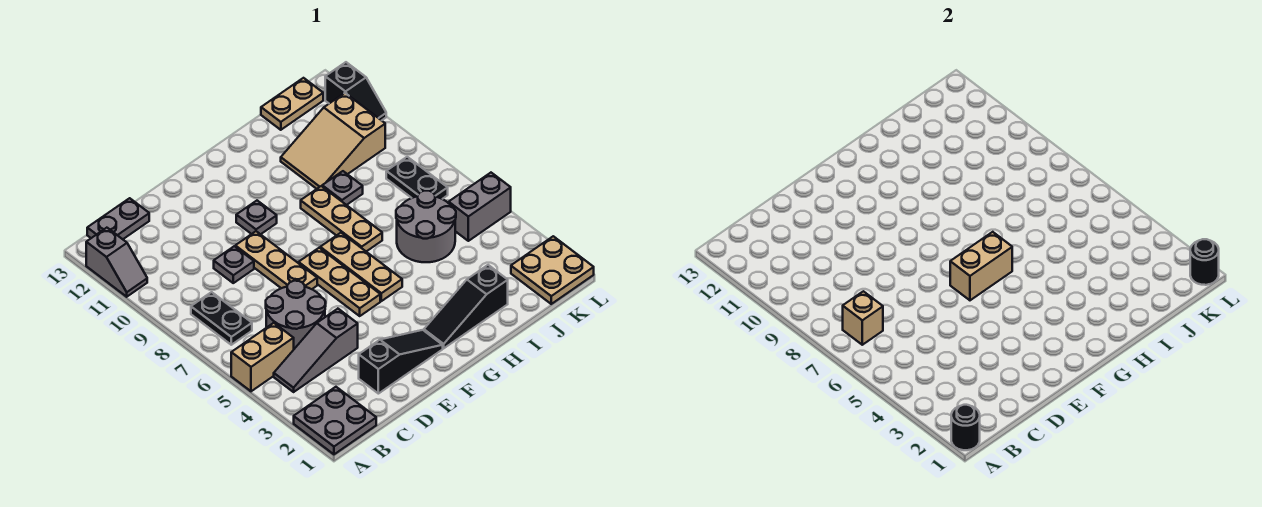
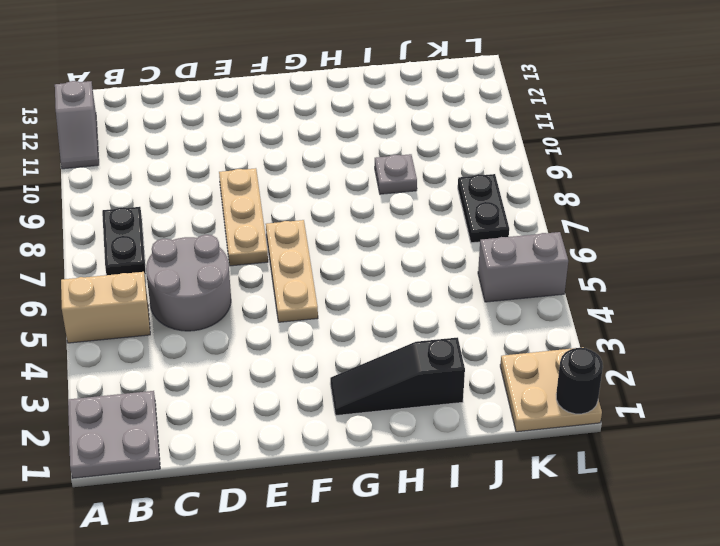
none -> grey 1x3 slope [274,309,358,392]
none -> grey 1x2 plate [87,198,149,239]
none -> black 1x3 slope [359,330,443,394]

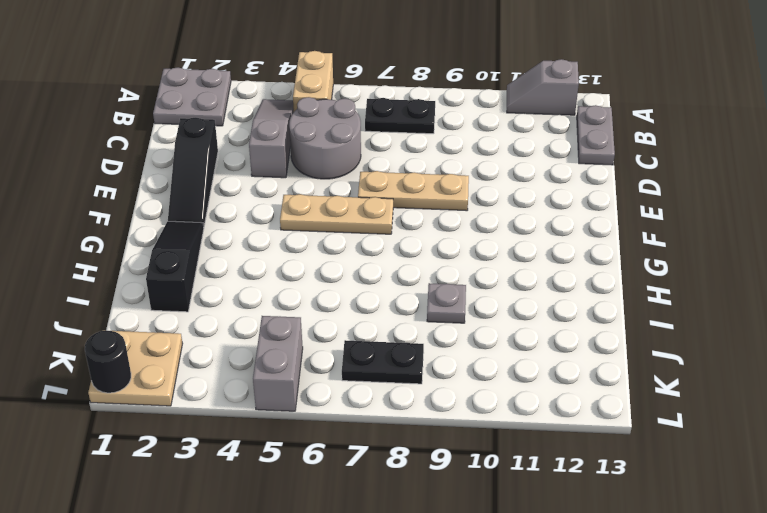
none -> grey 1x1 plate [214,246,254,283]
none -> grey 1x1 plate [236,201,277,234]
none -> tan 1x3 plate [320,233,402,301]

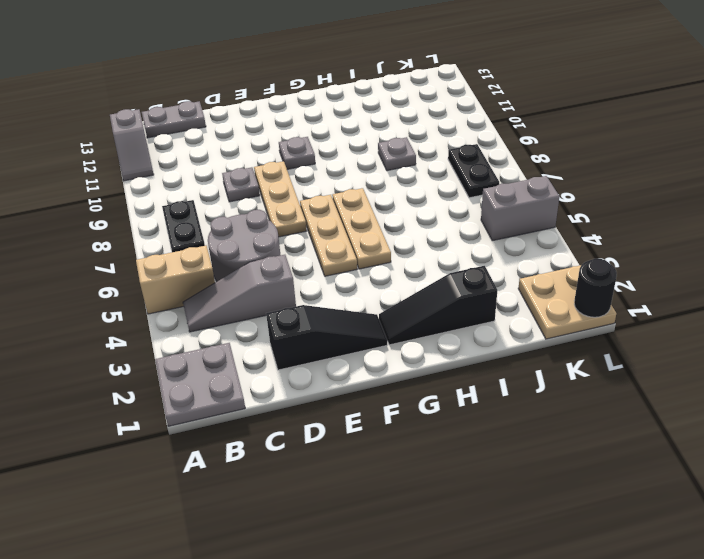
none -> tan 1x3 plate [301,186,382,252]
none -> grey 2x2 round brick [396,191,456,262]
none -> tan 2x3 slope [281,93,385,189]

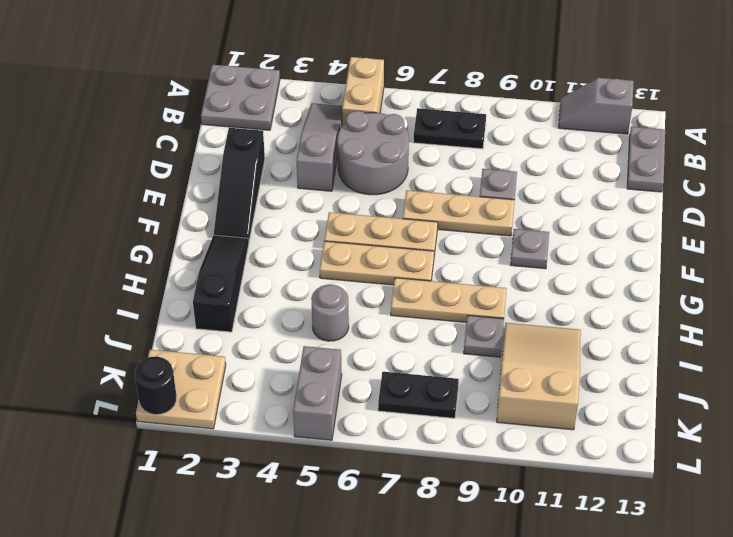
grey 1x1 round brick [311,285,349,341] -> grey 2x2 round brick [396,191,456,262]
none -> tan 1x2 plate [261,78,323,130]
none -> black 1x2 slope [325,62,386,121]
none -> black 1x1 round brick [951,405,980,450]

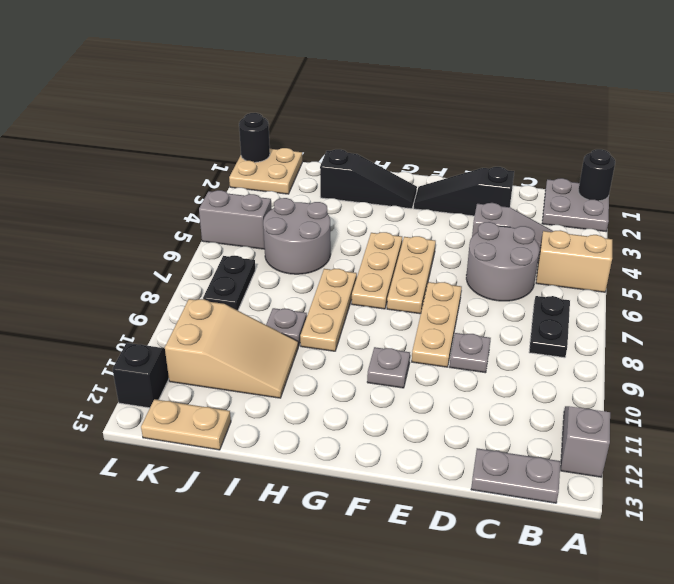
none -> tan 1x1 brick [843,291,883,345]
none -> tan 1x2 brick [950,232,1012,300]

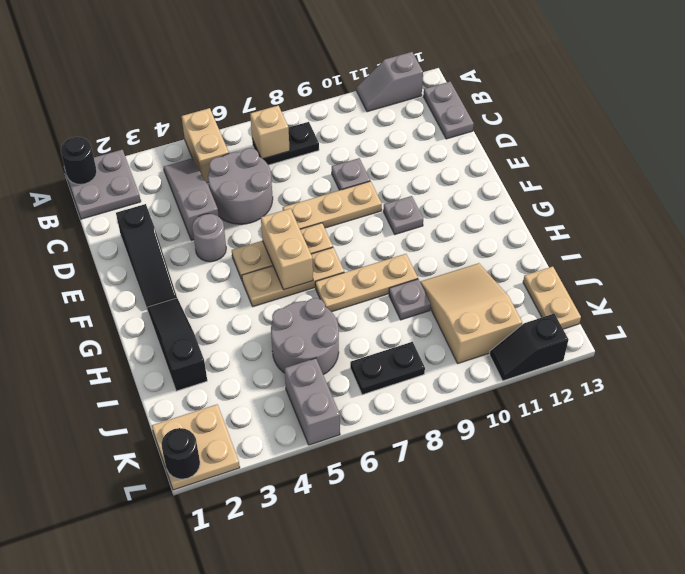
grey 1x1 round brick [192,214,226,262] -> none

